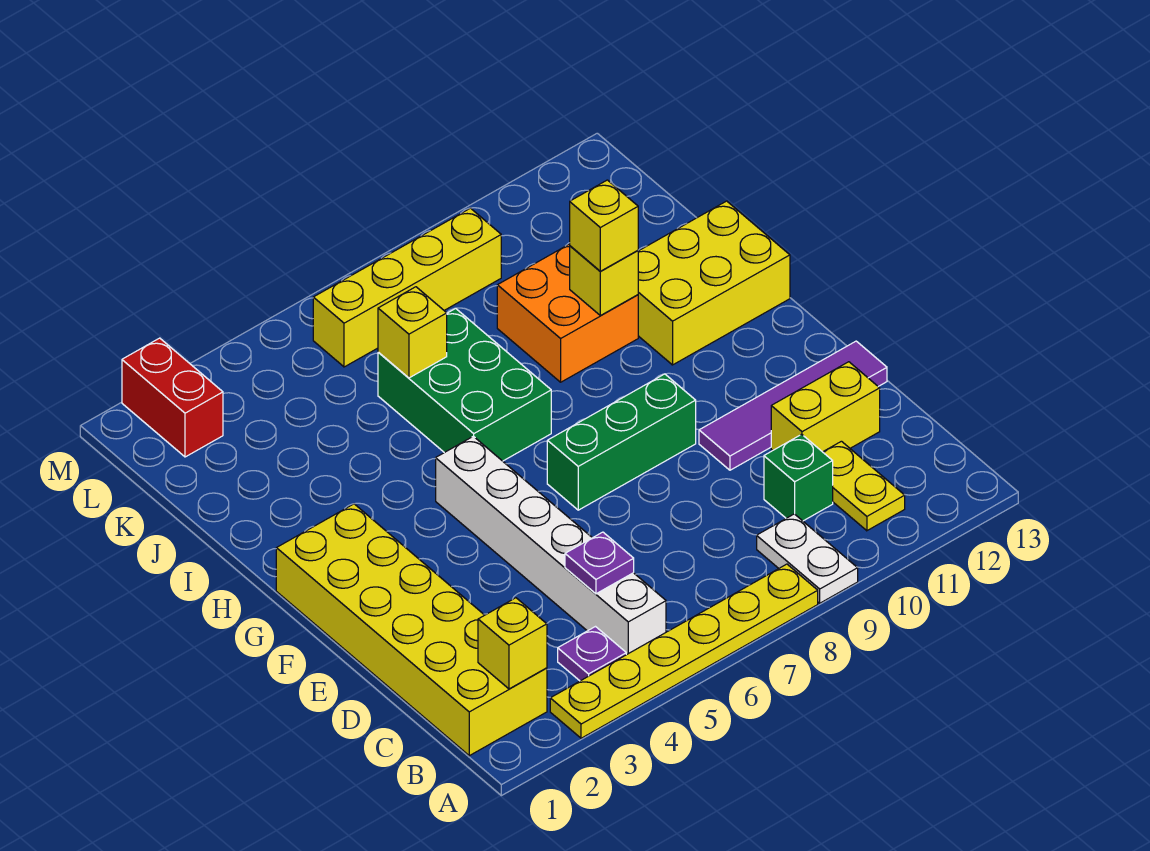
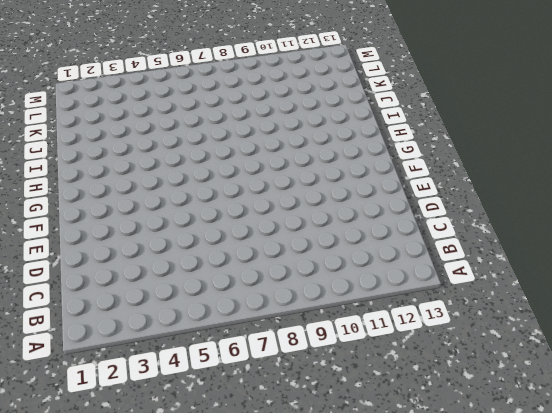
none -> yellow 1x6 plate [550,564,818,738]
none -> white 1x2 plate [757,514,858,603]
none -> yellow 2x6 brick [276,504,547,756]

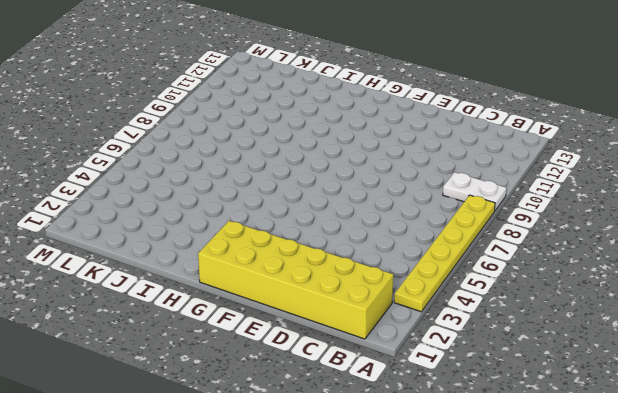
none -> purple 1x1 plate [558,627,626,681]
none -> white 1x6 brick [436,436,666,655]
none -> yellow 1x2 plate [823,441,905,531]

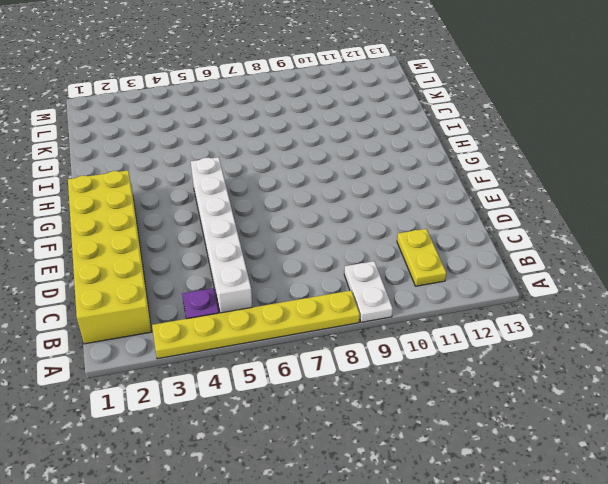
none -> green 1x1 brick [764,434,833,521]
none -> yellow 1x2 brick [771,362,880,452]
none -> purple 1x4 tile [699,341,887,470]

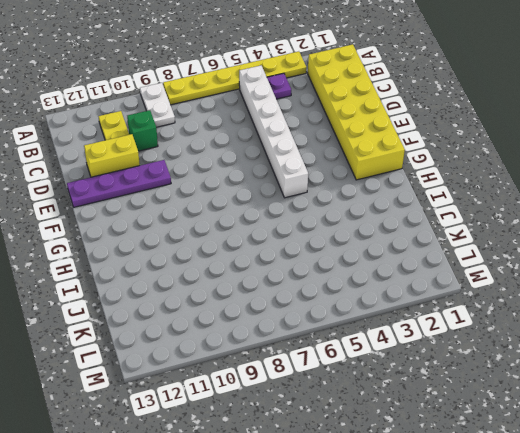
purple 1x4 plate [67,160,171,207] -> purple 1x4 tile [699,341,887,470]
none -> green 1x3 brick [547,374,696,510]
none -> green 2x3 brick [378,308,551,461]
none -> yellow 2x3 brick [638,201,790,365]

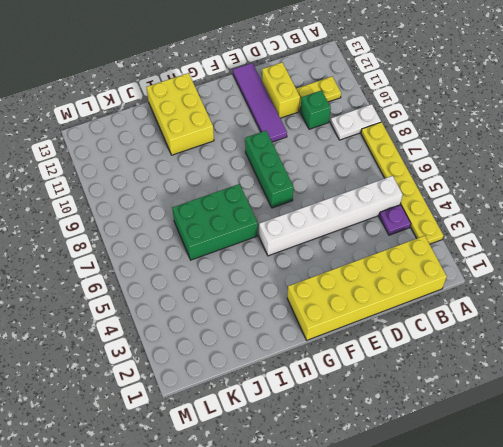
none -> orange 2x2 brick [497,244,638,382]
none -> red 1x2 brick [122,338,223,457]
none -> yellow 1x4 brick [313,208,501,367]

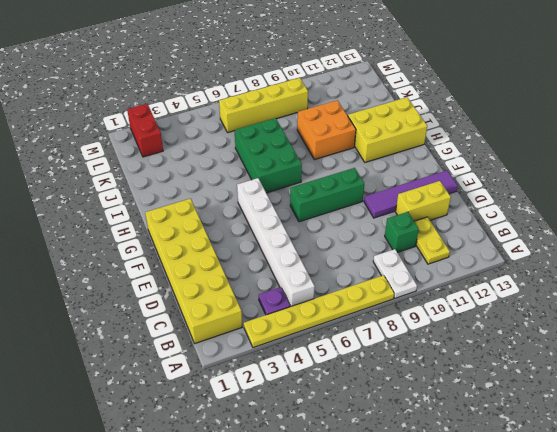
none -> yellow 1x1 brick [478,598,547,689]
none -> purple 1x1 plate [565,532,634,594]
none -> yellow 1x1 brick [570,246,638,316]

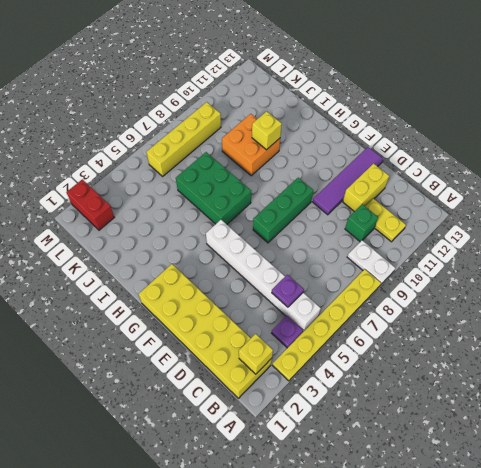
none -> yellow 2x3 brick [638,201,790,365]
none -> yellow 1x1 brick [378,287,447,378]
none -> yellow 1x1 brick [570,180,638,271]

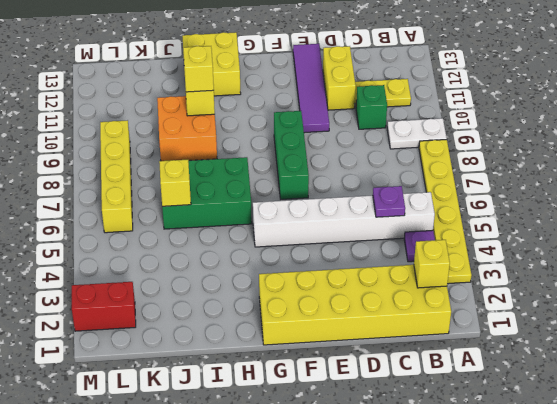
yellow 2x2 brick [182,32,241,96] -> yellow 2x3 brick [638,201,790,365]

